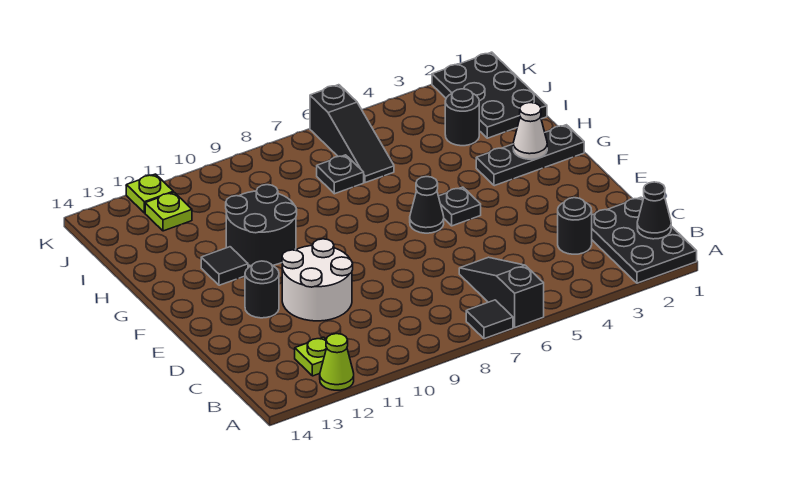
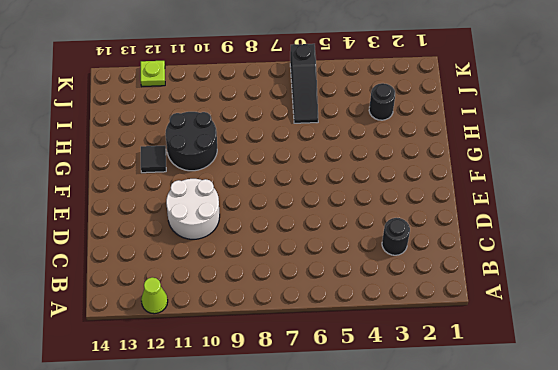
none -> black 2x3 plate [592,197,697,283]
none -> black 1x3 slope [459,257,544,327]
none -> black 1x1 tile [466,300,513,339]

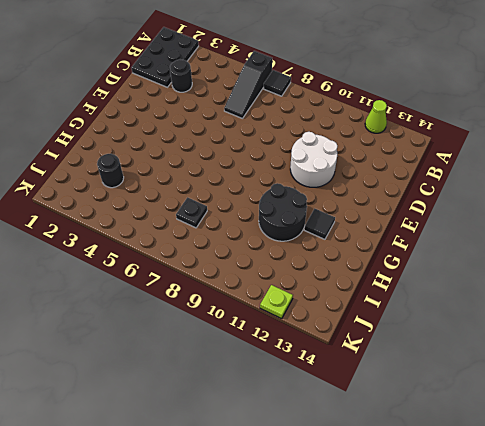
none -> lime 1x1 plate [295,337,327,376]
none -> black 1x1 round brick [245,261,279,318]
none -> black 1x1 plate [439,187,481,226]

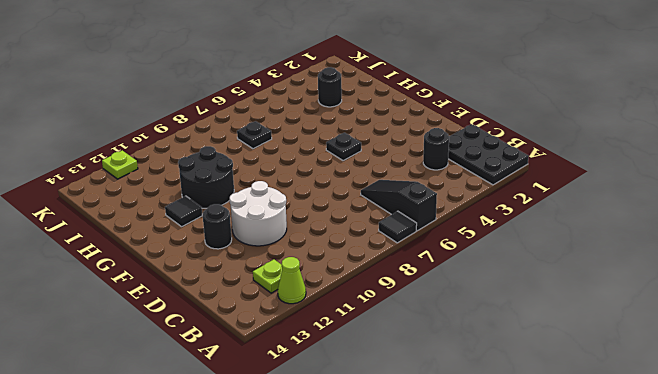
none -> black 1x1 cone [410,177,444,233]
none -> black 1x3 plate [476,125,584,186]
none -> black 2x3 plate [432,52,547,138]

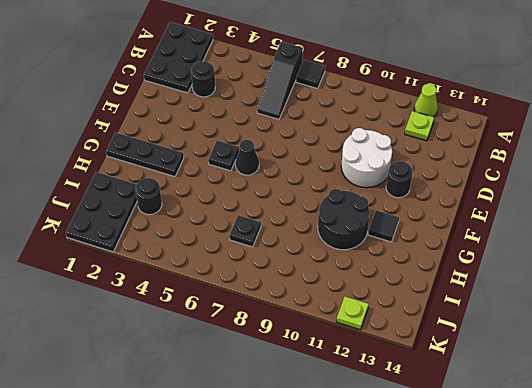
none -> black 1x3 slope [310,85,394,183]
none -> lime 1x1 plate [145,192,192,231]
none -> black 1x1 cone [637,182,671,239]

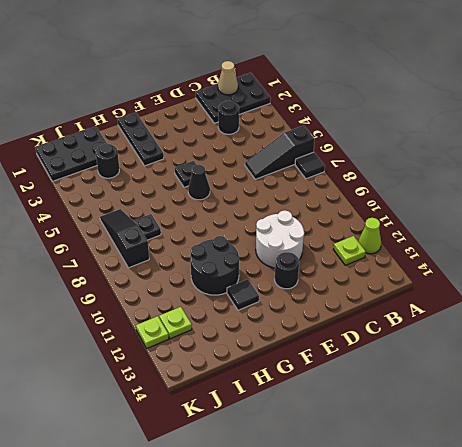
tan 1x1 cone [218,61,238,95] -> black 1x1 cone [637,182,671,239]
black 1x3 slope [100,209,149,268] -> black 1x3 slope turned to [310,85,394,183]
none -> white 1x1 cone [513,103,547,159]

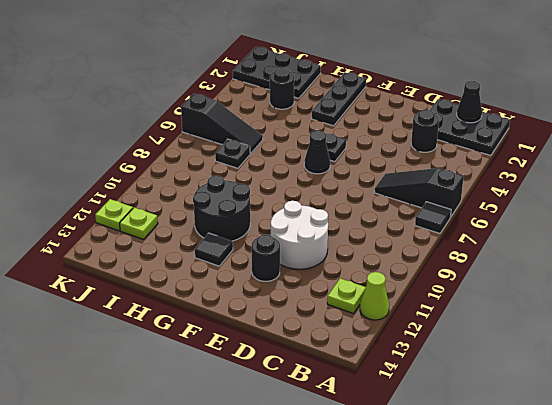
none -> white 1x1 cone [513,103,547,159]

